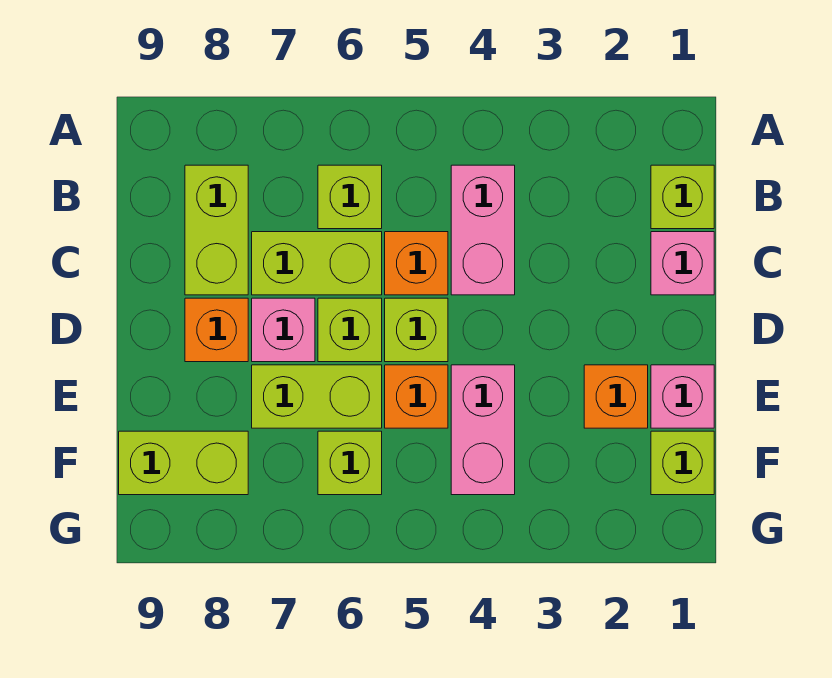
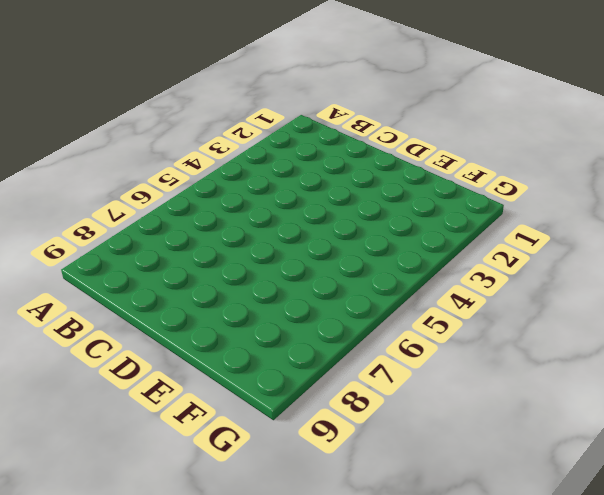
none -> lime 1x1 brick [651,165,714,229]
none -> pink 1x2 brick [451,165,515,295]
none -> lime 1x1 brick [318,165,382,229]

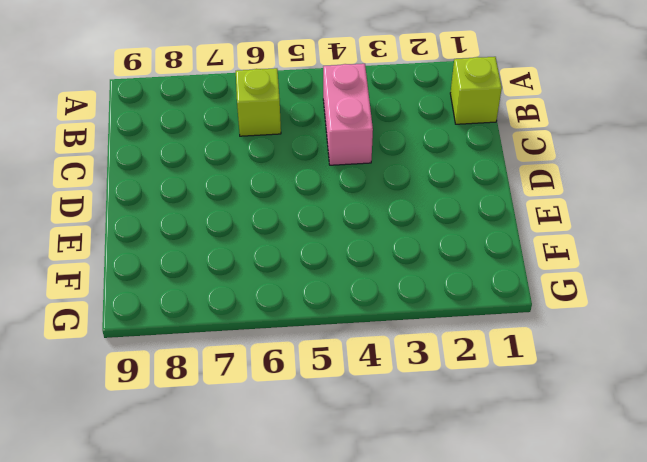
none -> lime 1x2 brick [185,165,248,295]
none -> pink 1x1 brick [651,232,714,295]
none -> orange 1x1 brick [385,232,448,295]

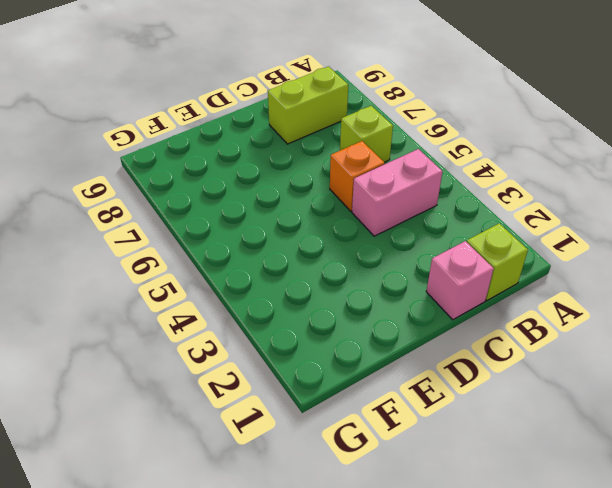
none -> lime 1x2 brick [252,232,382,295]
none -> lime 1x1 brick [385,298,448,362]
none -> lime 1x1 brick [318,298,382,362]

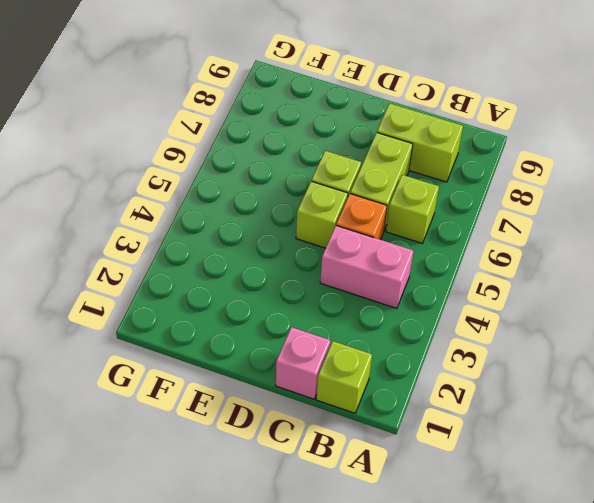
none -> pink 1x1 brick [252,298,315,362]
none -> orange 1x1 brick [185,298,248,362]
none -> pink 1x1 brick [651,365,714,428]

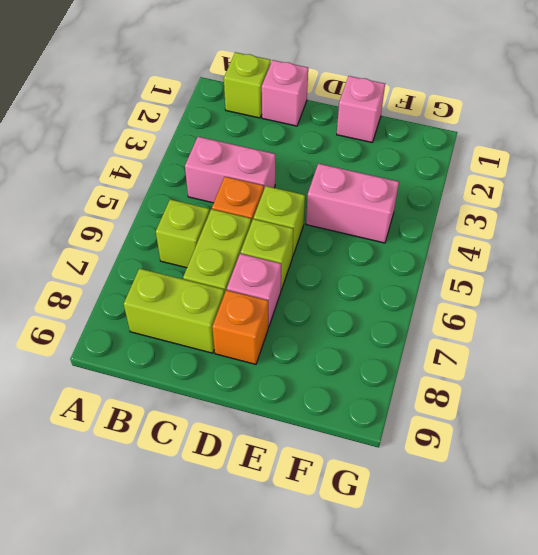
none -> orange 1x1 brick [584,365,648,428]
none -> orange 1x1 brick [385,365,448,428]
none -> lime 1x2 brick [252,365,382,428]

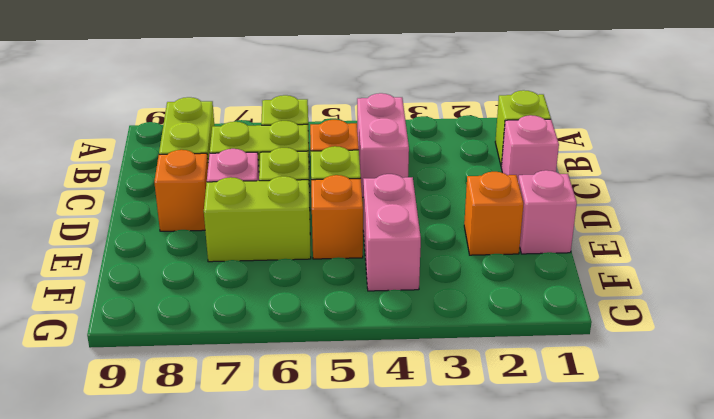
none -> lime 1x1 brick [651,431,714,495]
none -> lime 1x1 brick [318,431,382,495]
none -> lime 1x2 brick [119,431,248,495]

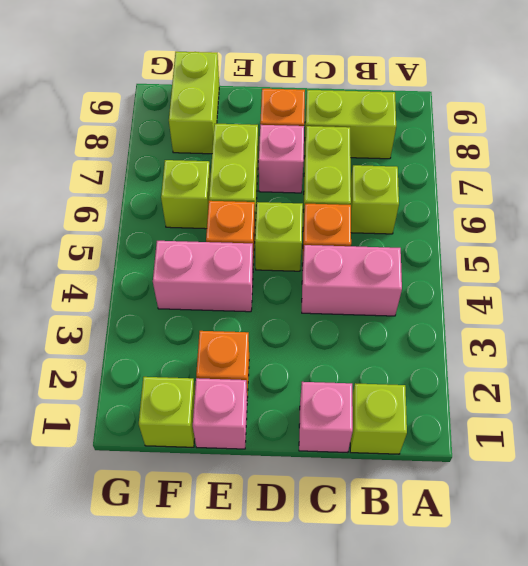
none -> lime 1x1 brick [318,298,382,362]

